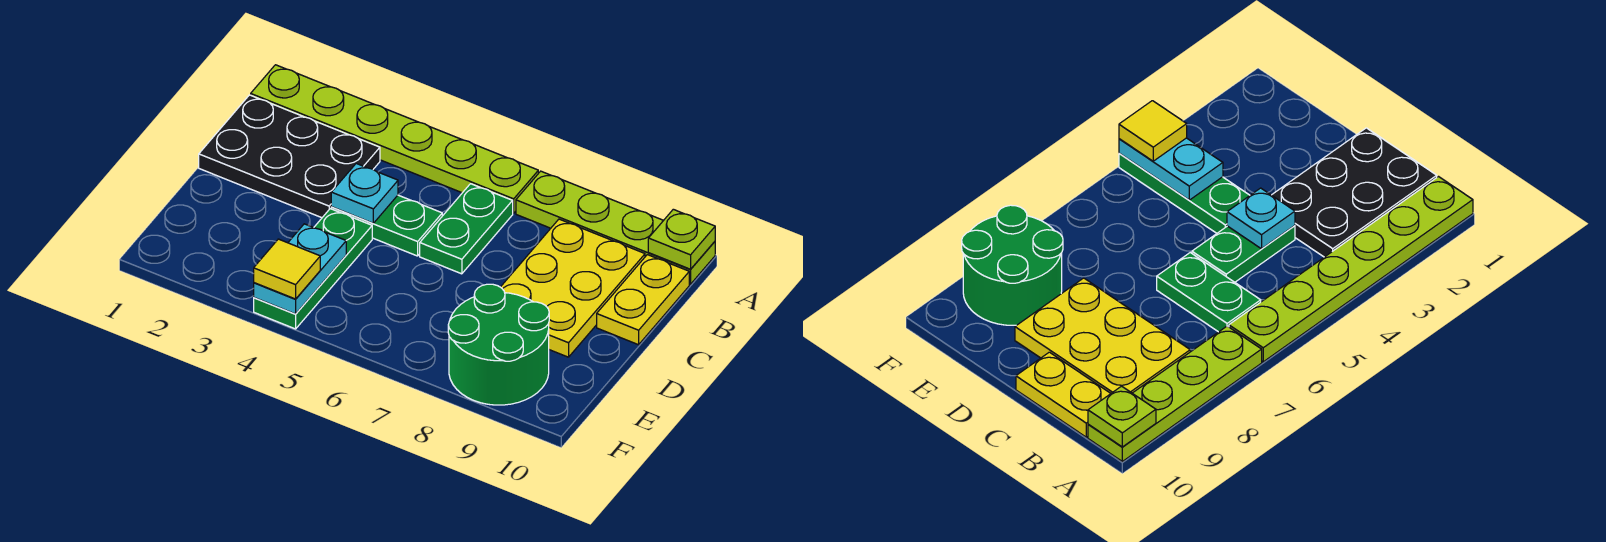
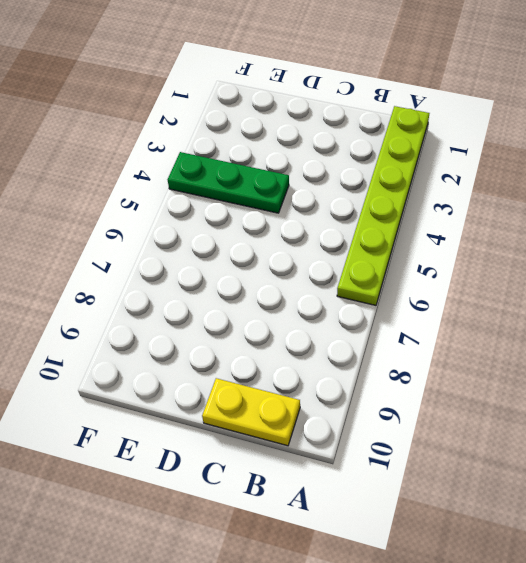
none -> lime 1x4 plate [516,171,715,284]
none -> black 2x3 plate [199,95,380,218]
none -> green 1x2 plate [420,184,513,274]

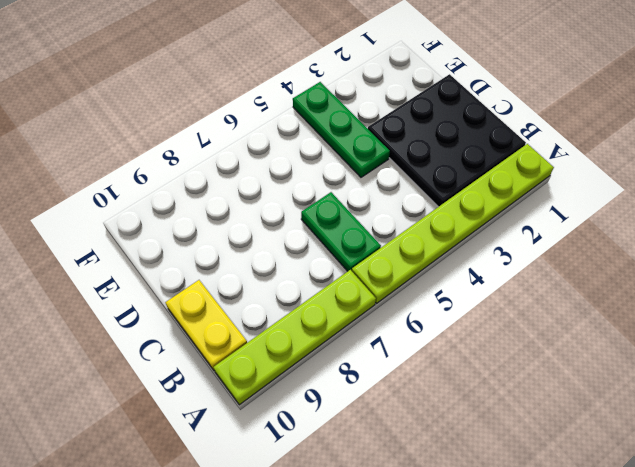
black 3x3 plate [368,74,526,207] -> black 2x3 plate [199,95,380,218]
none -> yellow 2x3 plate [501,219,645,357]
none -> green 1x2 plate [331,195,442,256]
none -> green 2x2 round brick [448,284,549,405]

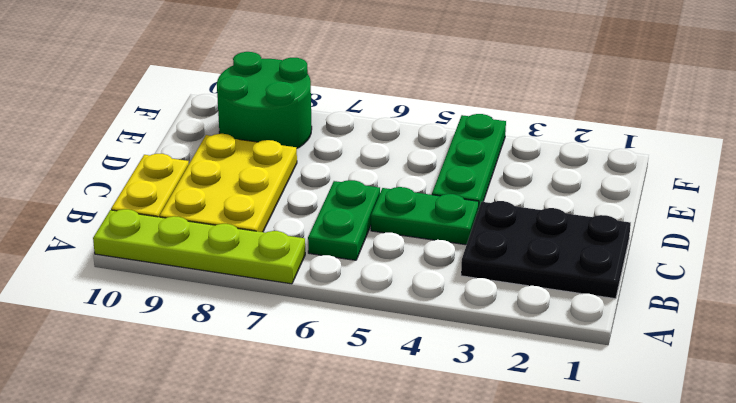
none -> lime 1x6 plate [251,65,538,213]
none -> lime 1x1 plate [648,209,715,269]
none -> cyan 1x1 plate [331,164,398,223]

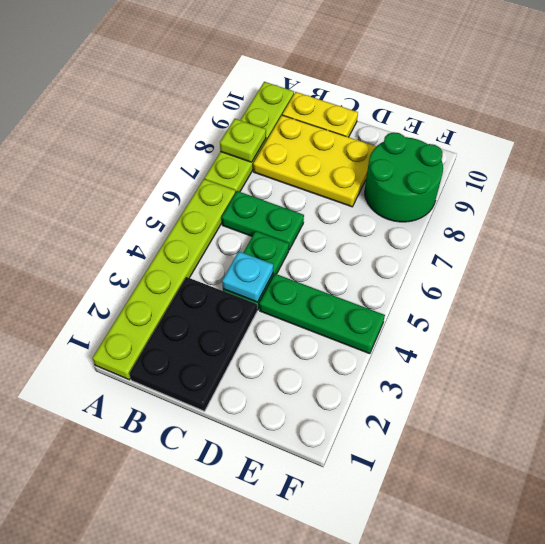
lime 1x1 plate [220,119,266,162] -> lime 1x1 plate moved to [648,209,715,269]
none -> cyan 1x2 plate [254,224,346,314]
none -> yellow 1x1 tile [254,239,320,299]

